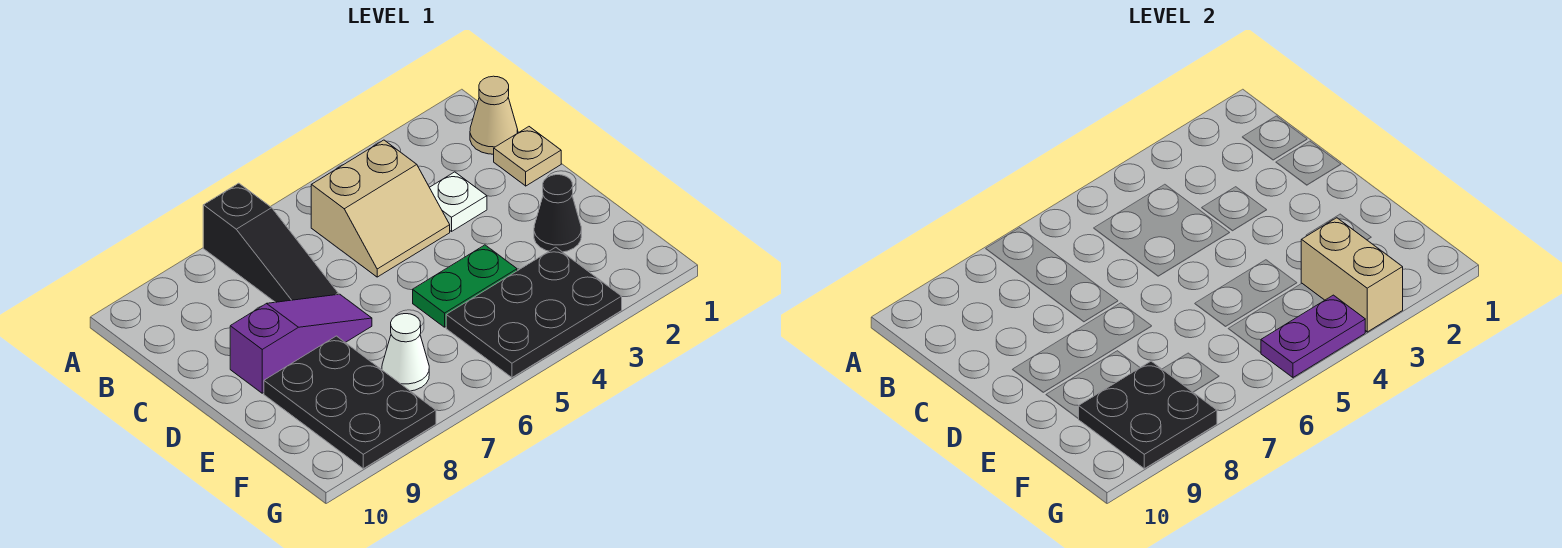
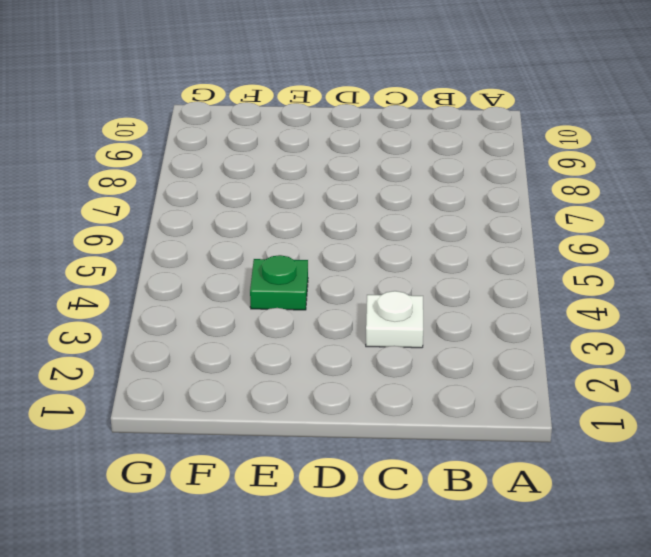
green 1x1 plate [250,255,308,310] -> green 1x2 plate [413,245,517,327]
none -> black 1x3 slope [203,183,338,302]
none -> tan 1x1 cone [470,76,518,154]
none -> tan 2x2 slope [311,140,450,277]

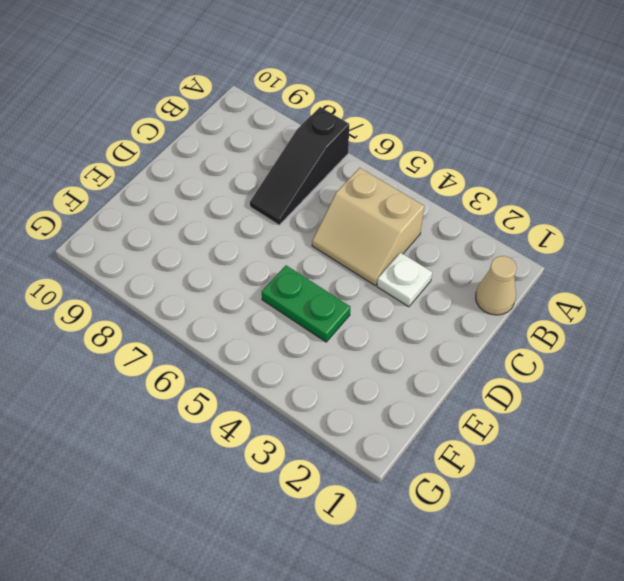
none -> tan 1x1 plate [494,127,561,186]
none -> purple 1x3 slope [230,294,372,393]
none -> black 1x1 cone [534,175,581,252]

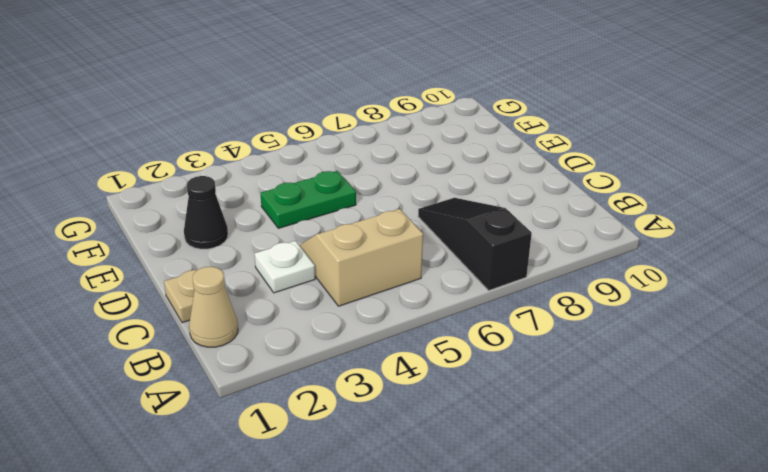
none -> purple 1x3 slope [230,294,372,393]
none -> black 2x3 plate [264,336,436,469]
none -> black 2x3 plate [446,247,622,377]

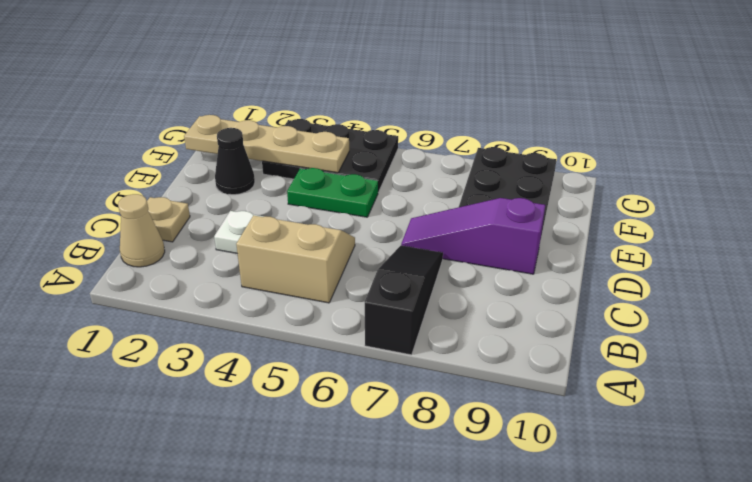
tan 1x4 plate [184,115,349,173] -> tan 1x2 brick [1301,218,1403,332]
none -> white 1x1 cone [382,314,429,391]
none -> black 2x2 plate [1079,361,1217,469]
none -> purple 1x2 plate [1261,295,1365,377]

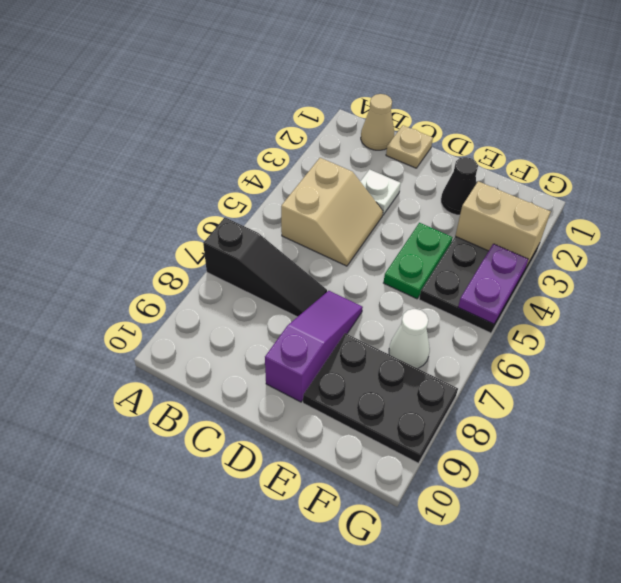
none -> black 2x2 plate [1079,361,1217,469]

